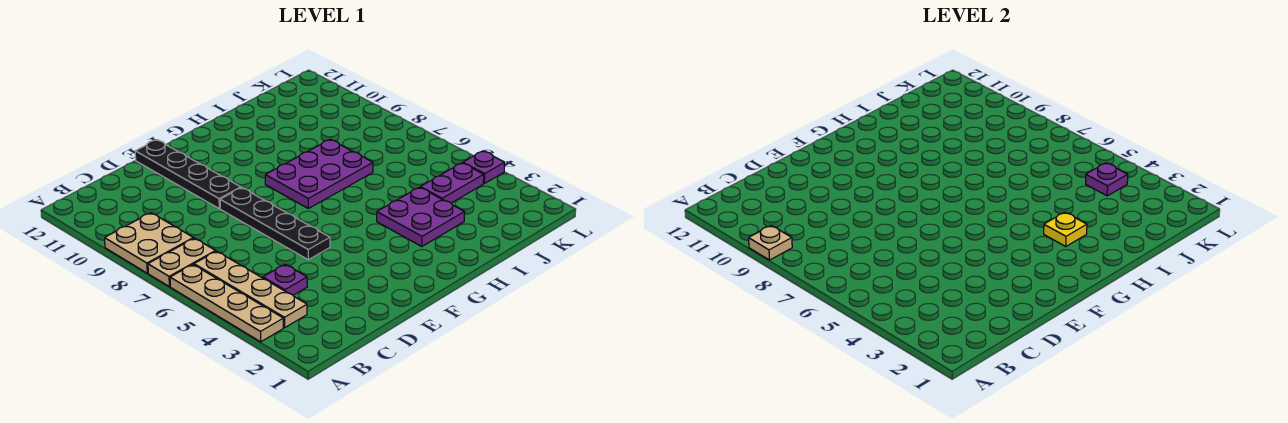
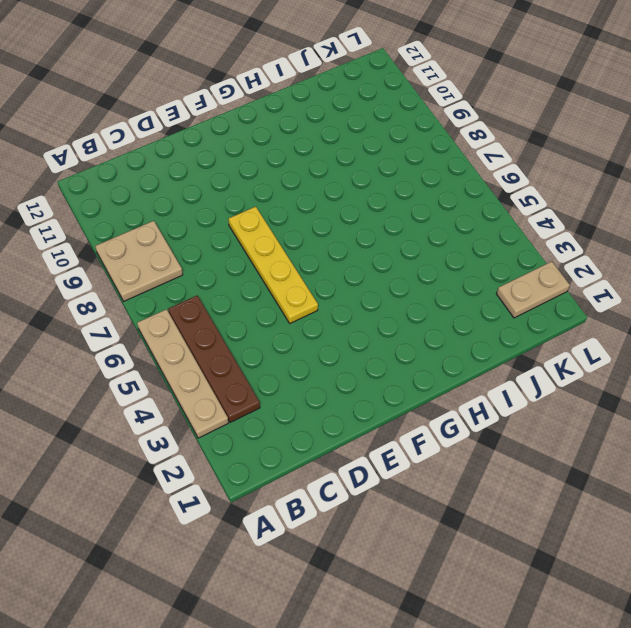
brown 1x4 plate [168,296,260,422] -> tan 1x4 plate [194,251,307,328]
yellow 1x4 plate [228,207,318,323] -> black 1x4 plate [220,188,330,260]
tan 1x2 plate [496,262,570,318] -> tan 1x2 plate moved to [148,238,216,287]
none -> purple 1x1 plate [263,264,307,295]
none -> black 1x4 plate [135,140,241,209]
none -> purple 2x3 plate [265,140,373,208]

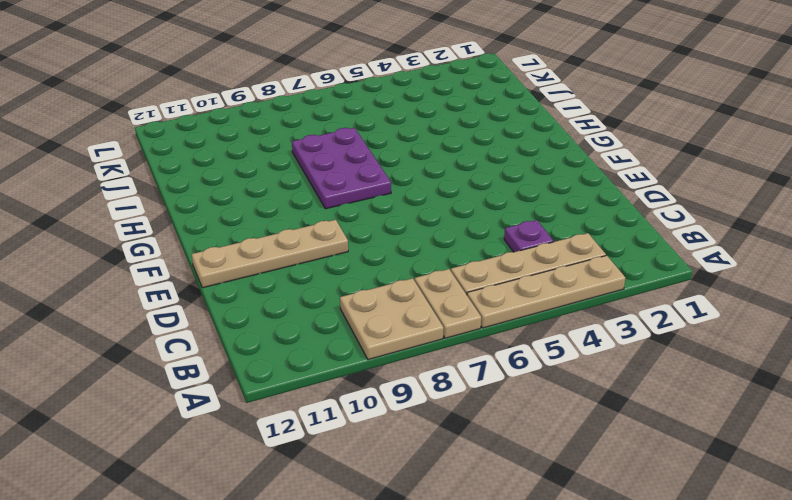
tan 1x4 plate [192,220,348,288] -> black 1x4 plate [135,140,241,209]
none -> black 1x4 plate [220,188,330,260]
none -> purple 2x2 plate [377,187,465,247]
none -> purple 1x2 plate [420,163,484,203]

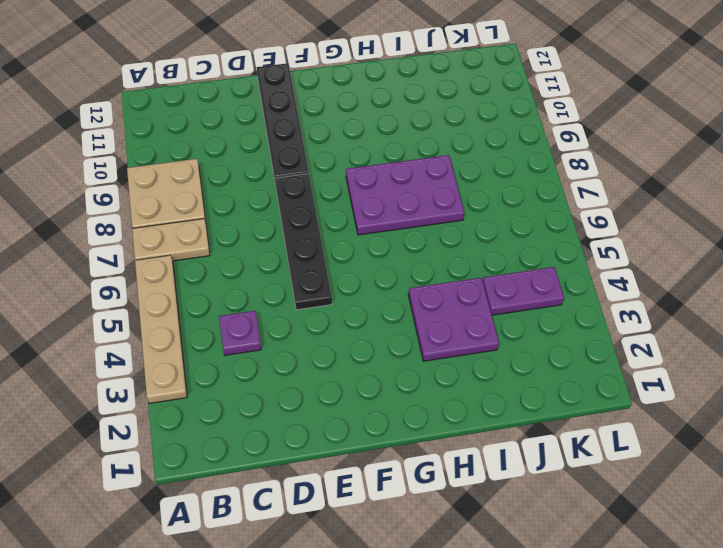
none -> tan 1x4 plate [194,251,307,328]
none -> purple 1x1 plate [463,151,505,183]
none -> tan 1x1 plate [749,225,792,260]

